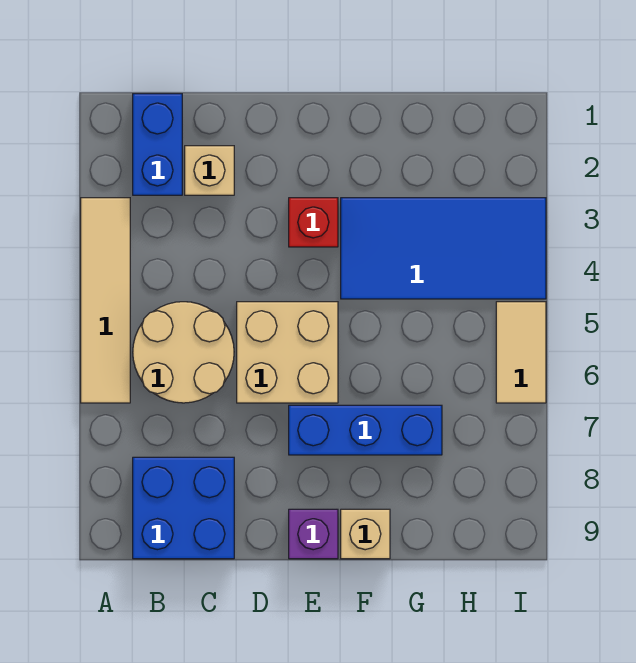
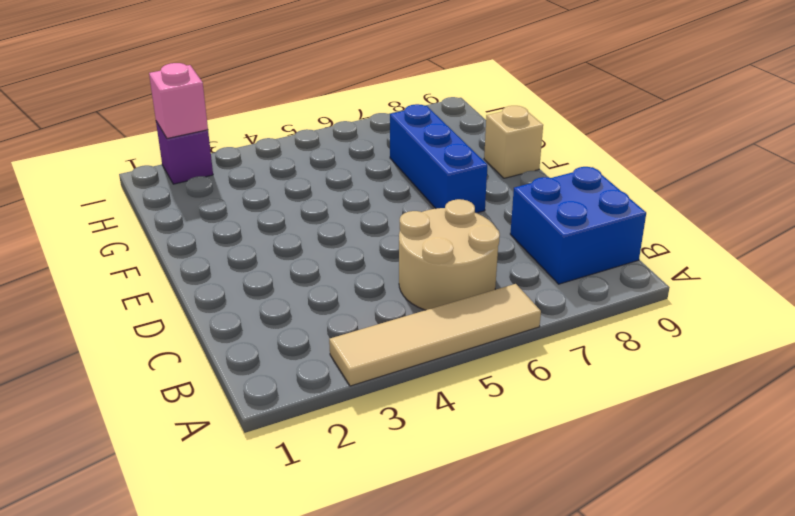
purple 1x1 brick [156,121,213,184] -> purple 1x1 brick moved to [289,509,338,559]
pink 1x1 brick [149,63,208,139] -> none
none -> blue 1x2 brick [133,94,182,195]
none -> tan 1x1 brick [185,146,234,195]
none -> tan 2x2 brick [237,302,338,403]

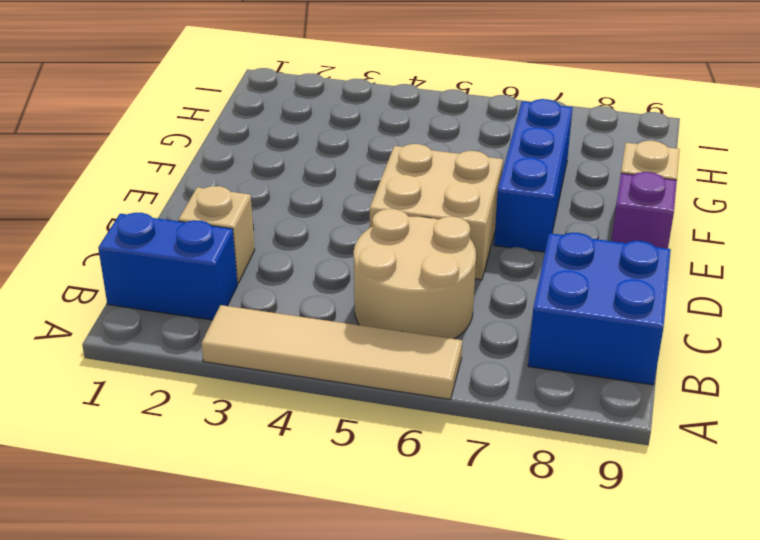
none -> red 1x1 brick [289,198,338,247]
none -> blue 2x4 tile [341,198,546,299]
none -> tan 1x2 tile [496,302,546,403]

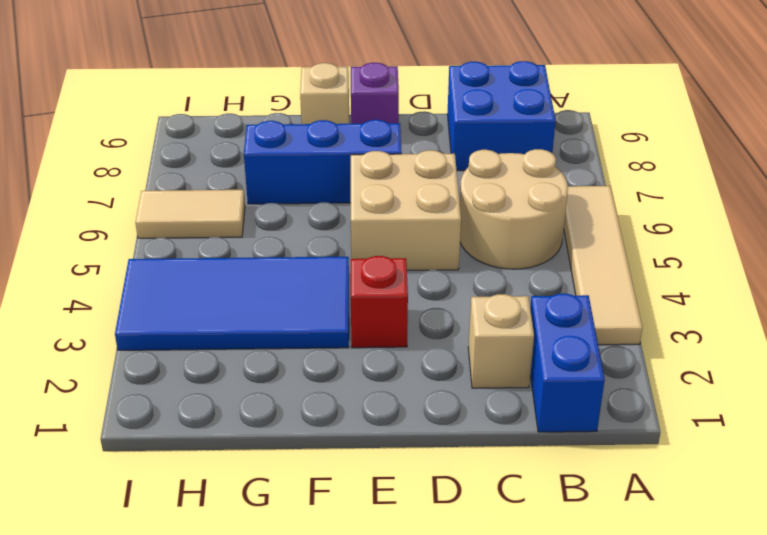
tan 1x2 tile [135,190,245,238] -> tan 1x2 tile turned to [496,302,546,403]

